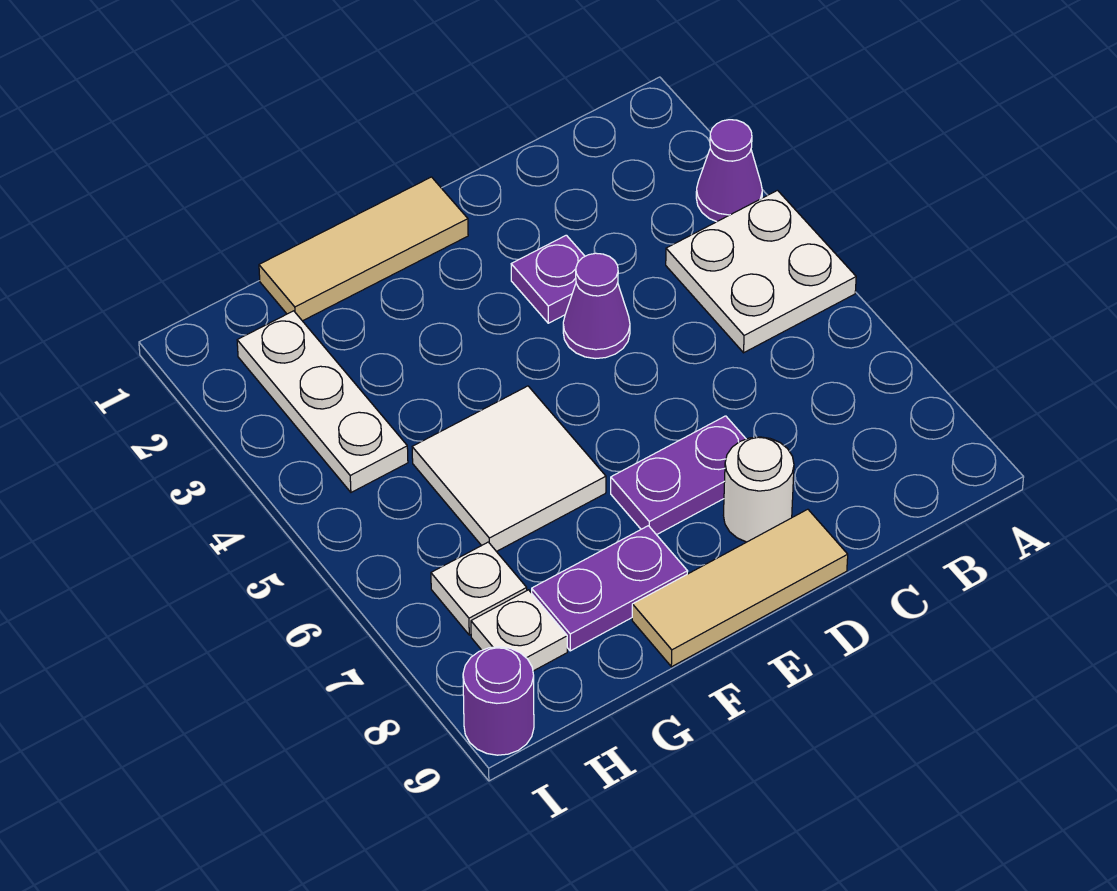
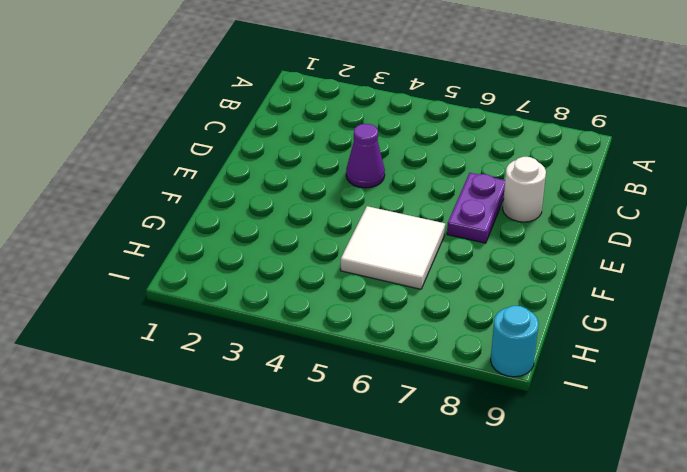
cyan 1x1 round brick [491,306,539,377] -> purple 1x1 round brick [463,647,534,755]
none -> purple 1x1 cone [696,120,762,222]
none -> white 2x2 plate [666,190,856,353]
none -> purple 1x1 plate [511,235,585,323]

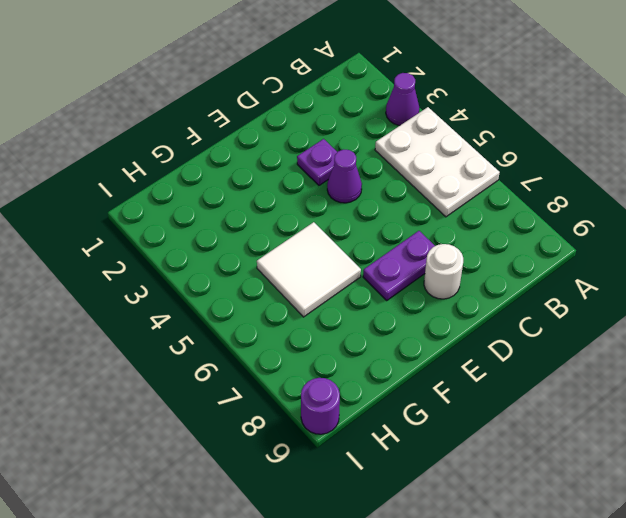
white 2x3 plate [375,107,500,217] -> white 2x2 plate [666,190,856,353]
none -> tan 1x3 tile [632,509,848,667]
none -> tan 1x3 tile [259,177,468,321]
none -> purple 1x2 plate [532,526,688,651]

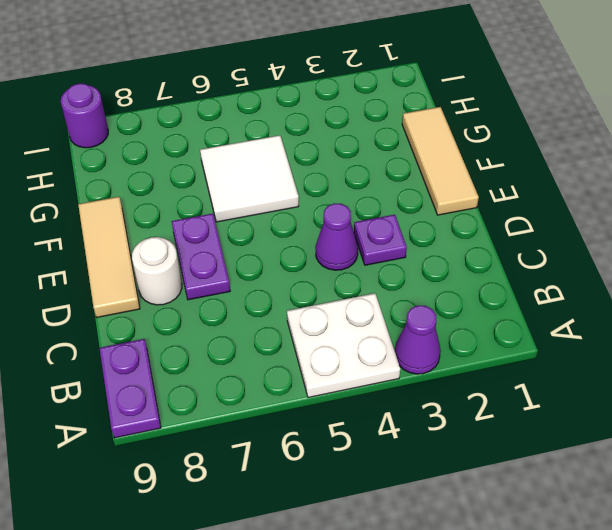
purple 1x2 plate [99,339,161,438] -> purple 1x2 plate moved to [532,526,688,651]
none -> white 1x3 plate [237,311,408,492]
none -> white 1x1 plate [431,542,527,635]
none -> white 1x1 plate [471,590,567,671]

